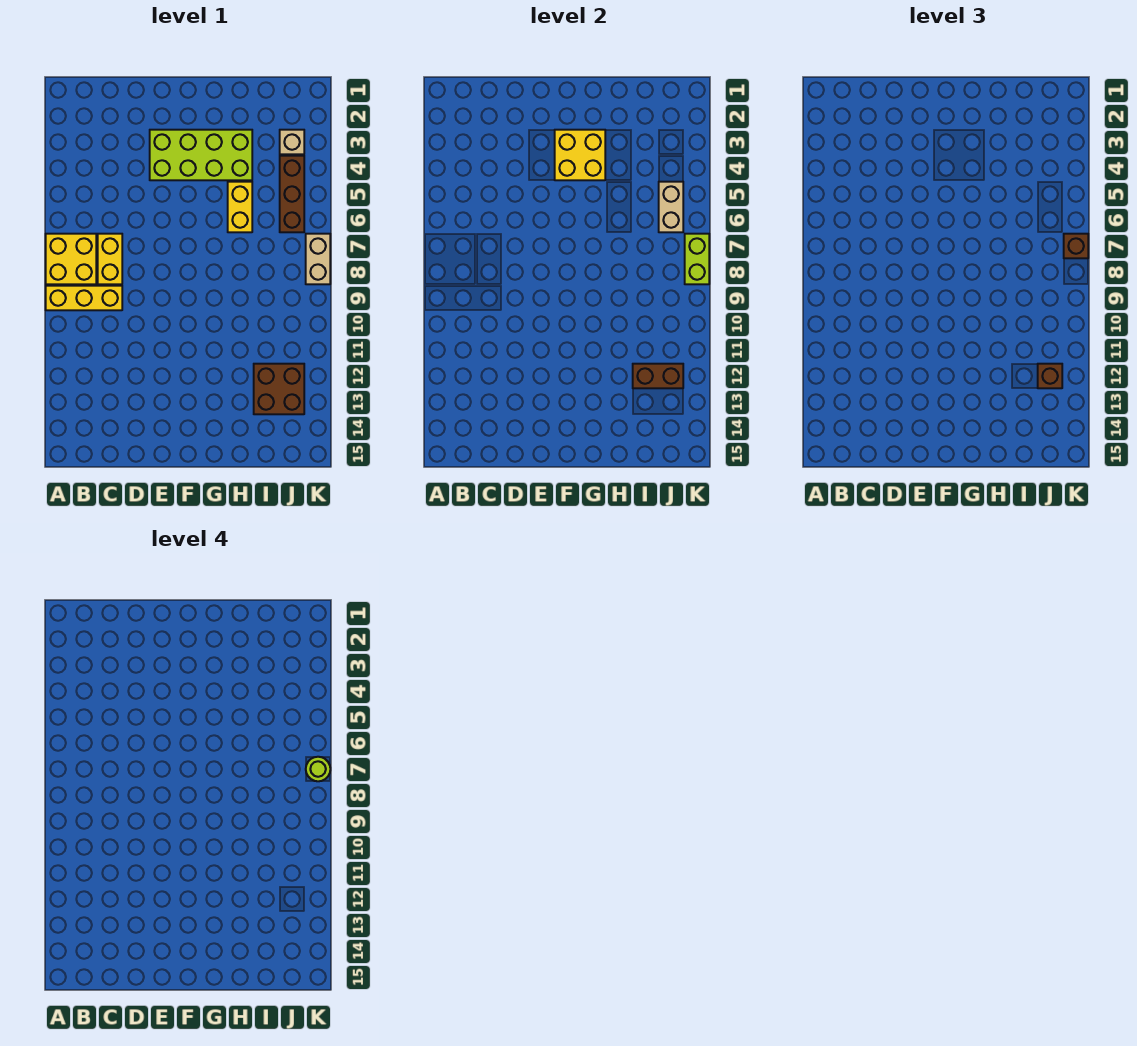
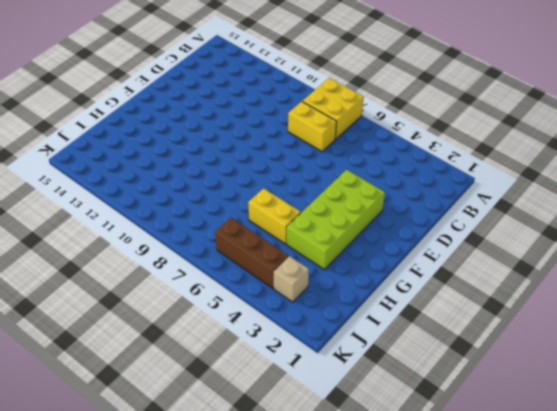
none -> yellow 1x3 brick [46,286,122,310]
none -> brown 2x2 brick [254,364,304,414]
none -> tan 1x2 brick [306,234,330,284]

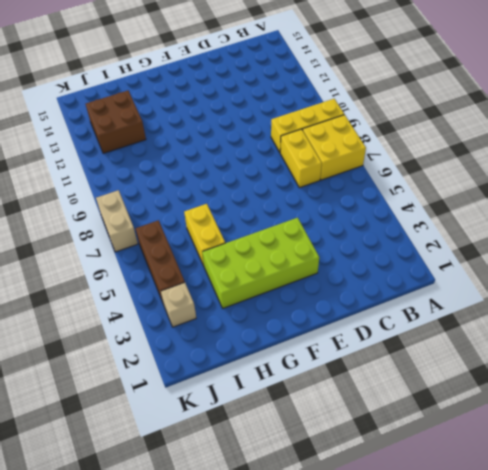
none -> yellow 2x2 brick [555,130,605,180]
none -> brown 1x2 brick [633,364,683,388]
none -> tan 1x2 brick [659,182,683,232]

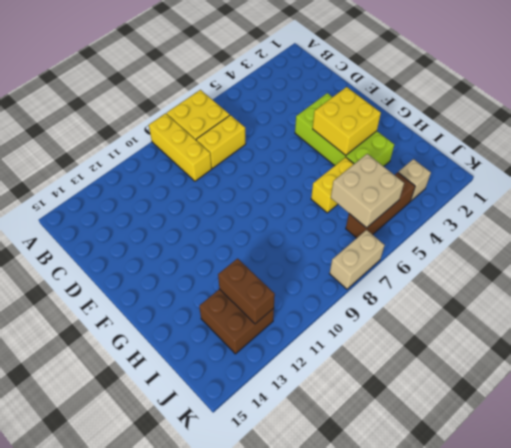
tan 2x2 brick [331,154,404,228] -> tan 1x2 brick [659,182,683,232]
none -> lime 1x2 brick [685,234,709,284]
none -> brown 1x1 brick [1038,364,1062,388]
none -> brown 1x1 brick [1064,234,1088,258]

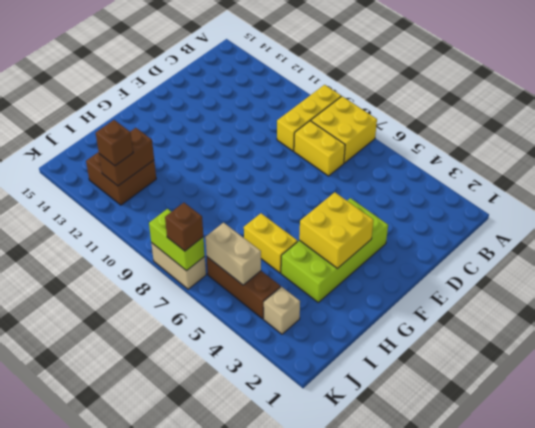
none -> lime 1x1 round brick [306,757,330,781]

